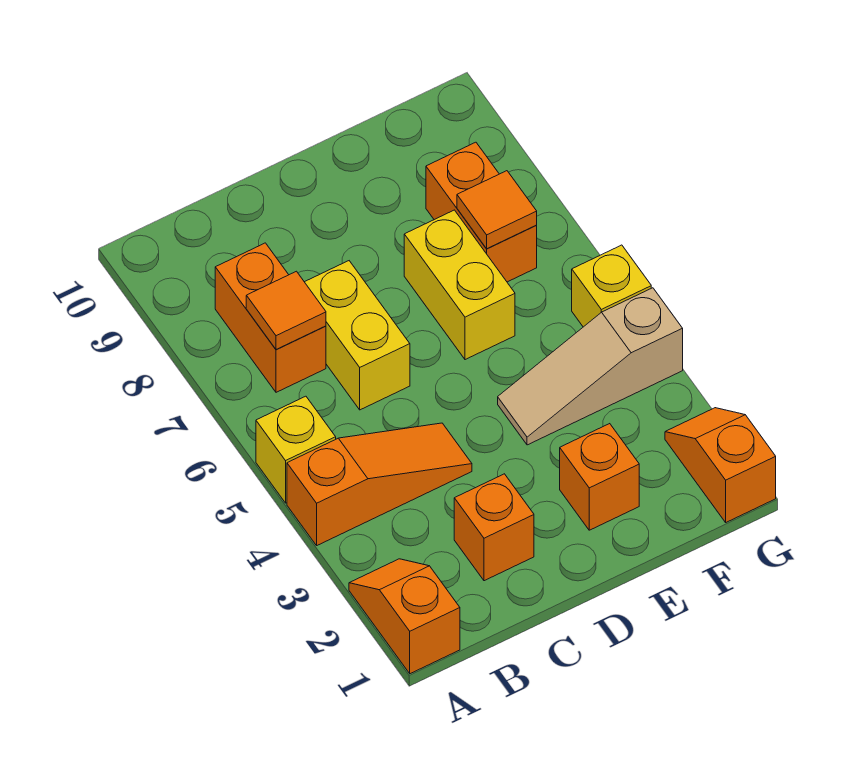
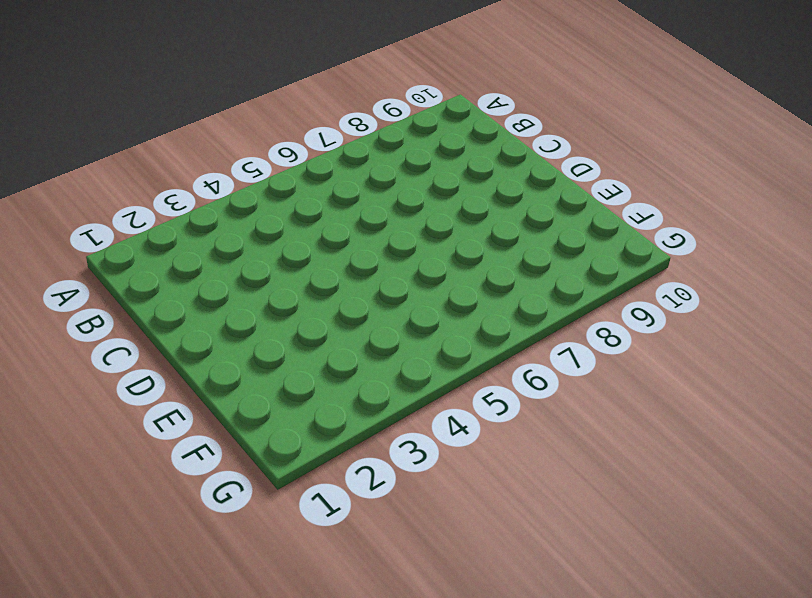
none -> orange 1x2 slope [349,559,460,674]
none -> orange 1x3 slope [287,423,472,545]
none -> yellow 1x1 brick [256,396,336,503]

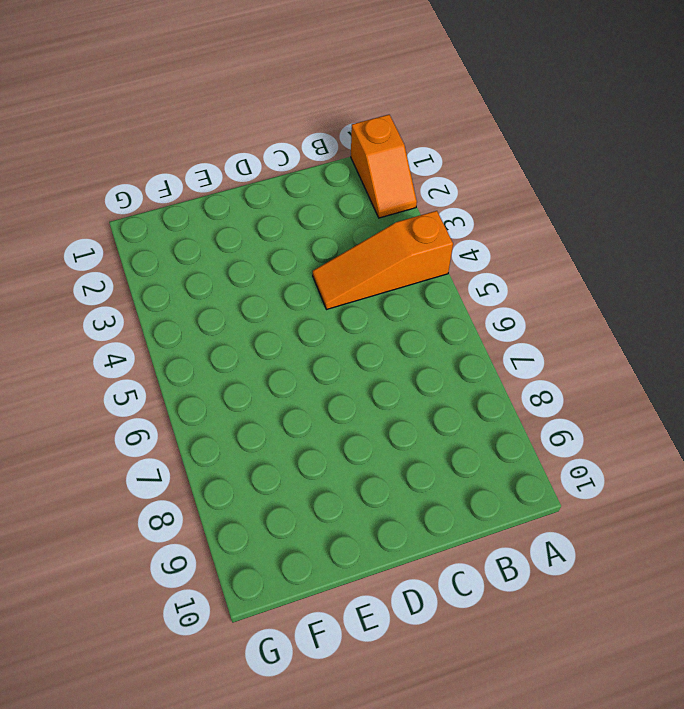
none -> yellow 1x1 brick [256,396,336,503]
none -> orange 1x2 brick [215,243,326,392]
none -> orange 1x1 brick [454,474,534,581]

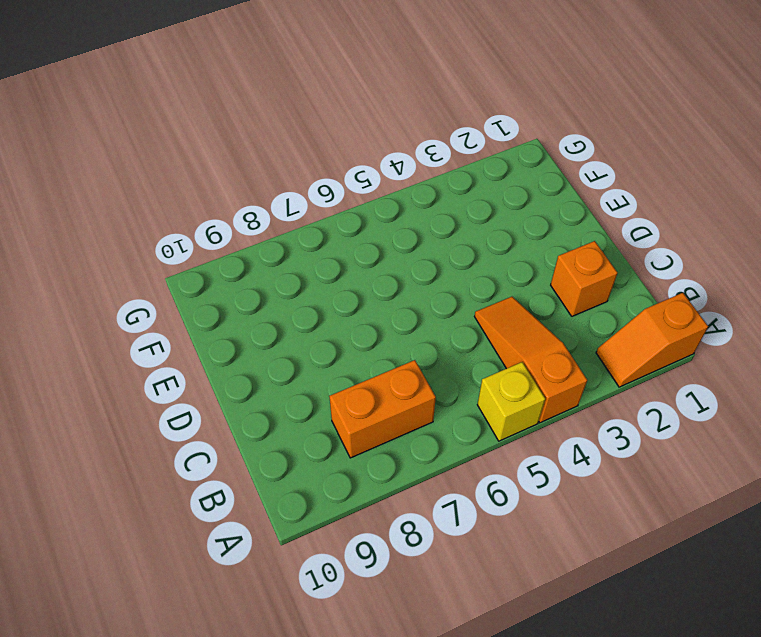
none -> yellow 1x2 brick [305,261,410,410]
none -> orange 1x1 brick [560,424,639,530]
none -> tan 1x3 slope [498,288,683,445]

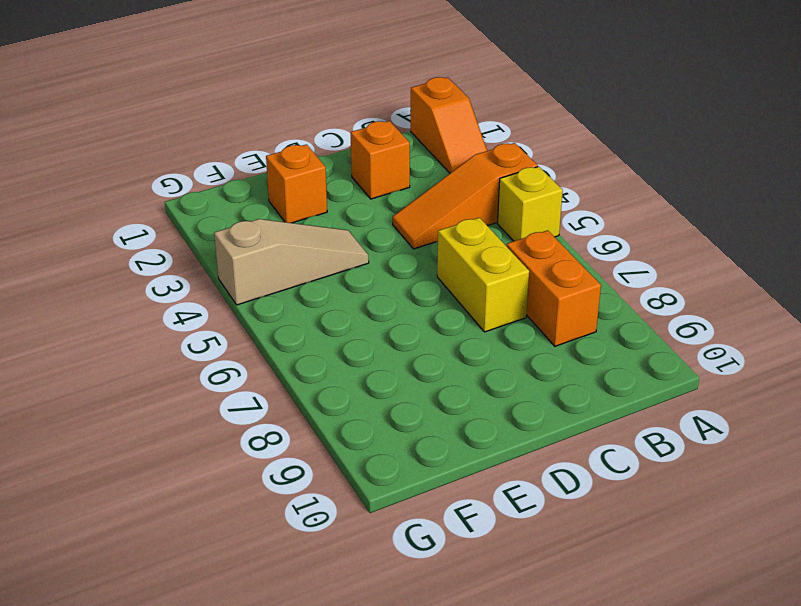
none -> yellow 1x2 brick [404,210,515,360]
none -> orange 1x2 brick [426,142,537,282]
none -> orange 1x2 slope [665,408,776,522]

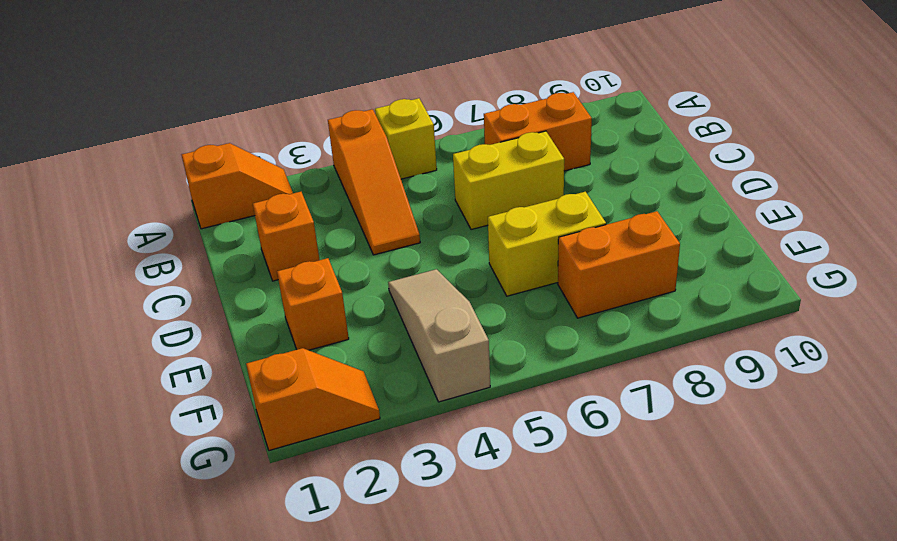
none -> yellow 1x1 brick [572,245,651,327]
none -> orange 1x1 tile [246,271,326,349]
none -> orange 1x1 tile [457,171,537,249]

